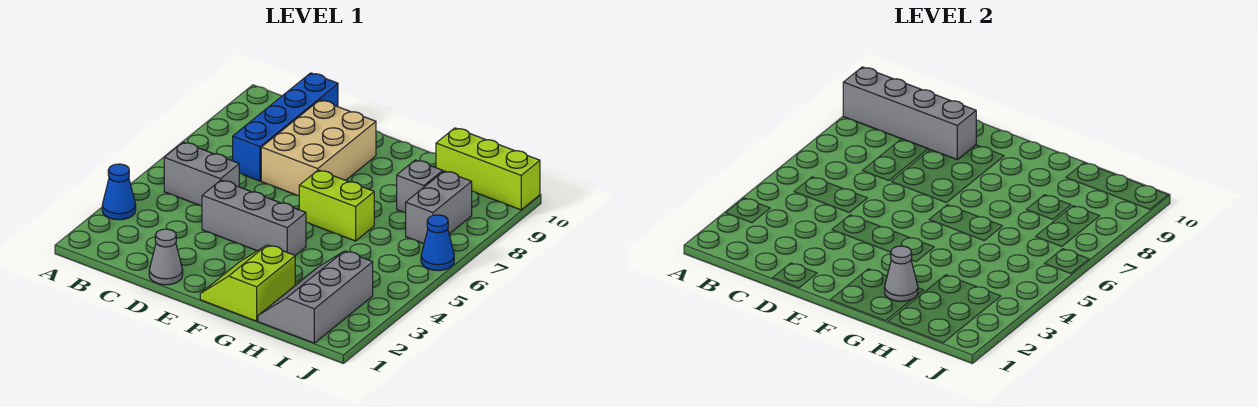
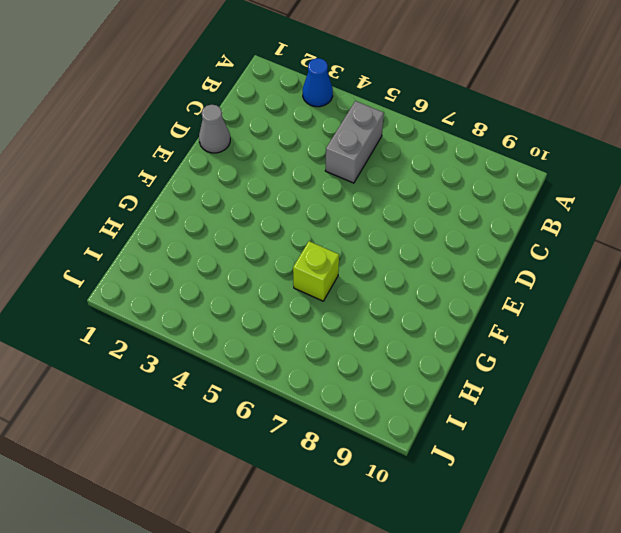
lime 1x1 brick [293,241,339,301] -> lime 1x2 brick [299,170,374,241]
none -> blue 1x4 brick [233,73,338,181]
none -> grey 1x3 brick [202,180,306,256]
none -> tan 2x3 brick [261,100,376,196]

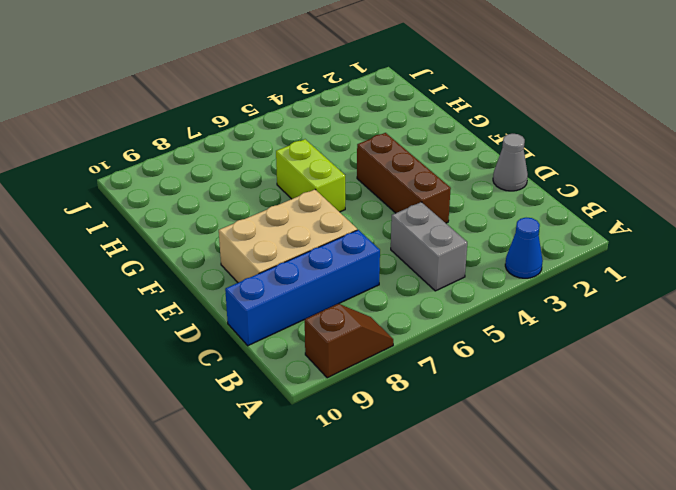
brown 1x2 slope [305,304,393,378] -> none
brown 1x3 brick [357,133,451,223] -> grey 1x3 brick [202,180,306,256]
none -> lime 2x2 slope [200,245,295,321]
none -> grey 2x3 slope [258,251,373,343]
none -> grey 1x1 brick [397,160,443,213]

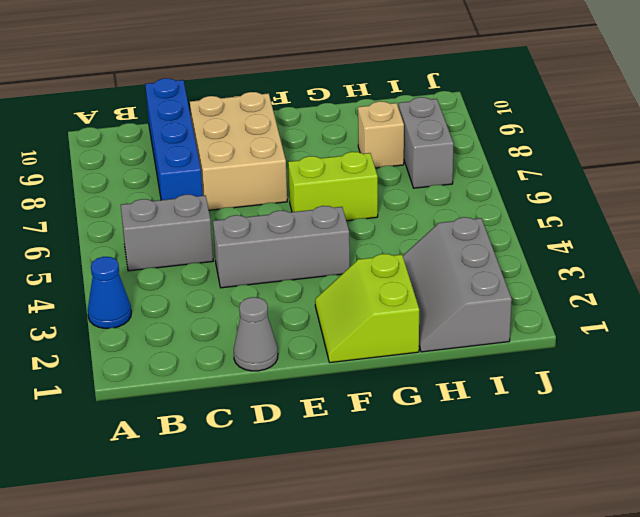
tan 1x1 brick [358,101,404,168] -> grey 1x1 brick [397,160,443,213]
none -> lime 1x3 brick [436,128,540,210]
none -> blue 1x1 cone [421,215,454,271]
none -> grey 1x4 brick [843,67,976,159]

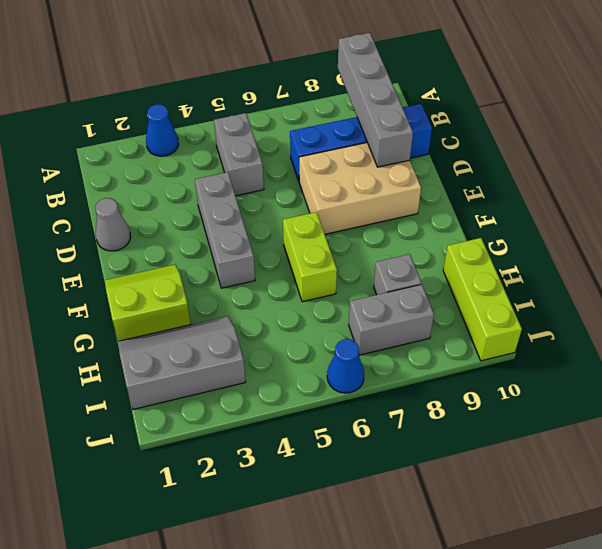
none -> grey 1x1 cone [885,246,918,301]

